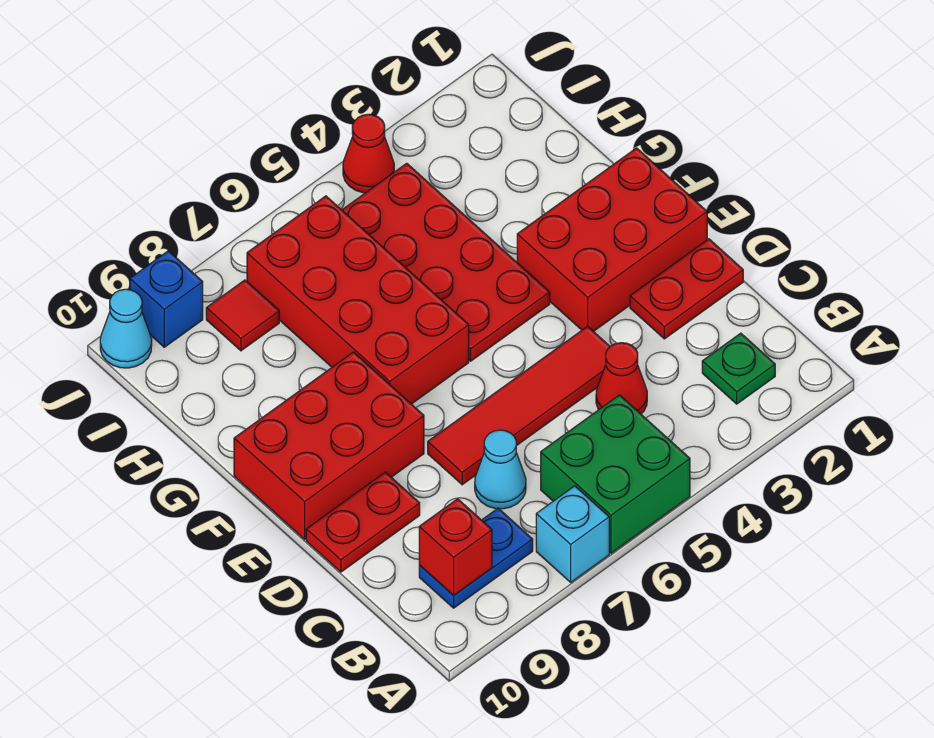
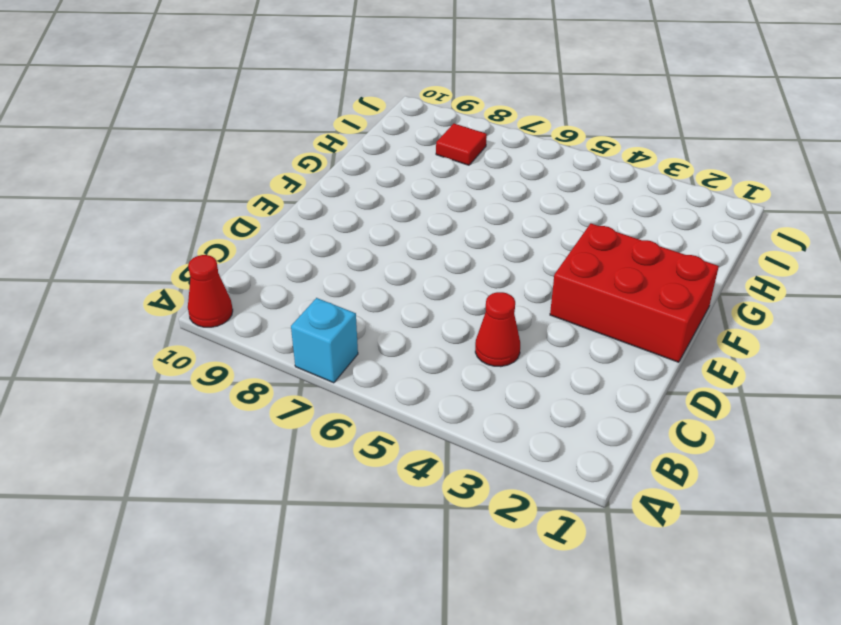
red 1x1 cone [188,255,233,327] -> red 1x1 cone moved to [343,114,394,193]
none -> green 2x2 brick [541,395,690,553]
none -> green 1x1 plate [702,333,775,404]
none -> blue 1x2 plate [419,508,533,608]

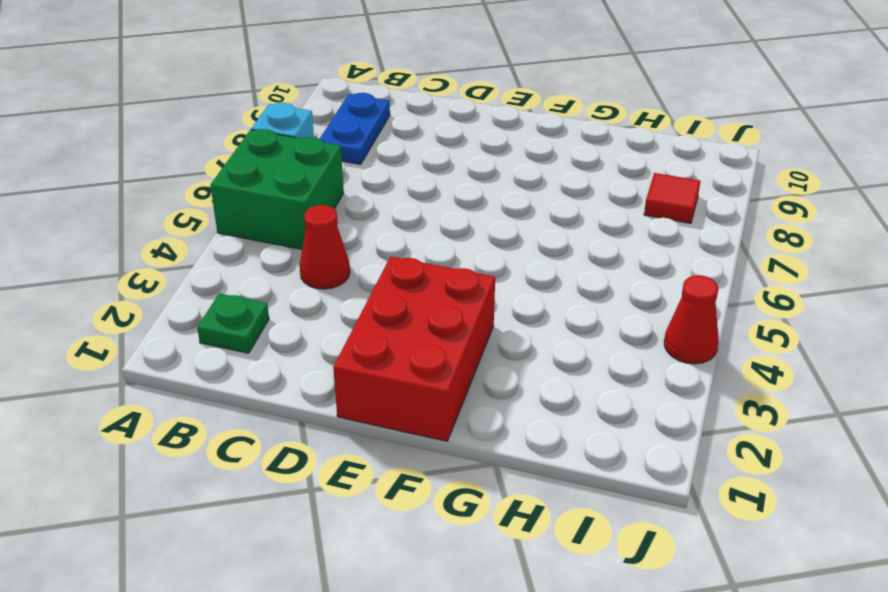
none -> cyan 1x1 cone [475,430,526,509]
none -> red 1x2 plate [630,239,743,339]
none -> red 1x4 tile [428,326,610,485]

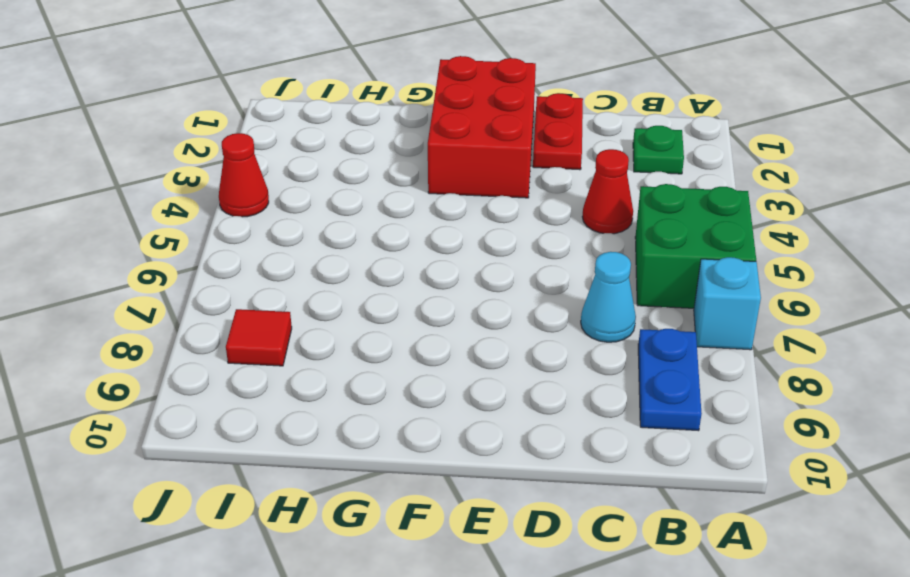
none -> red 1x4 tile [428,326,610,485]
none -> red 1x2 plate [306,472,420,572]
none -> red 2x3 brick [234,352,424,539]

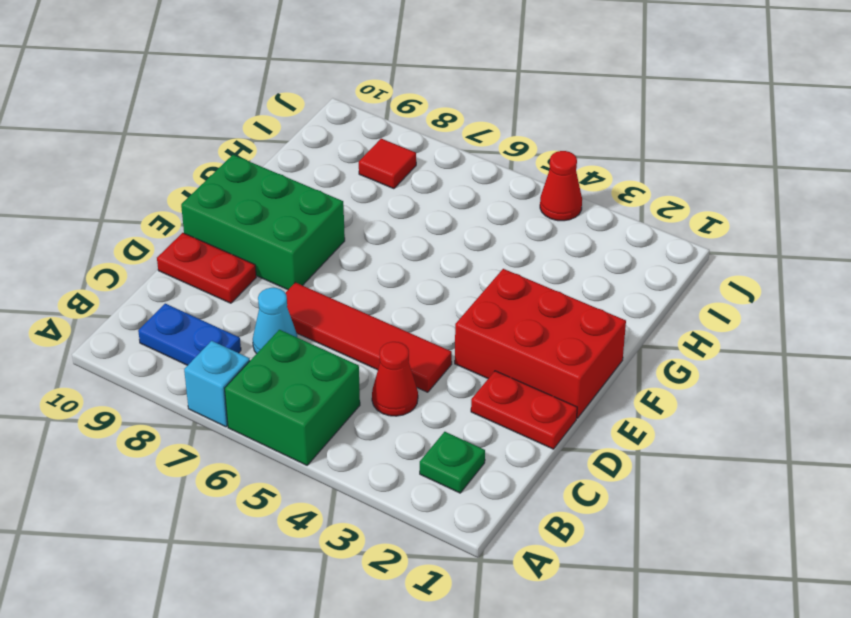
green 2x3 brick [181,155,345,290] -> red 2x3 brick [234,352,424,539]
none -> red 2x4 plate [342,163,550,361]
none -> red 2x4 brick [247,196,469,404]
none -> blue 1x1 brick [130,251,203,347]

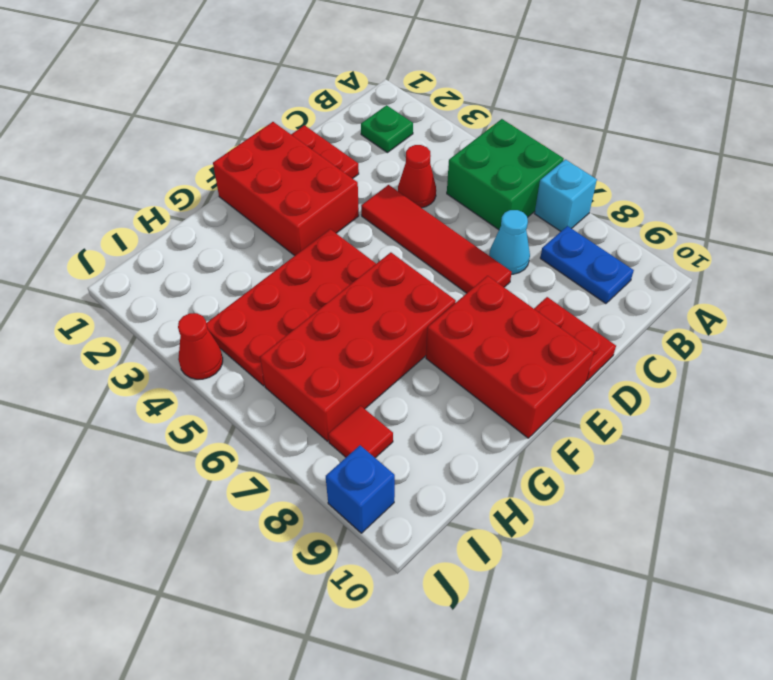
none -> cyan 1x1 cone [100,289,152,368]
none -> red 1x1 brick [419,499,492,595]

